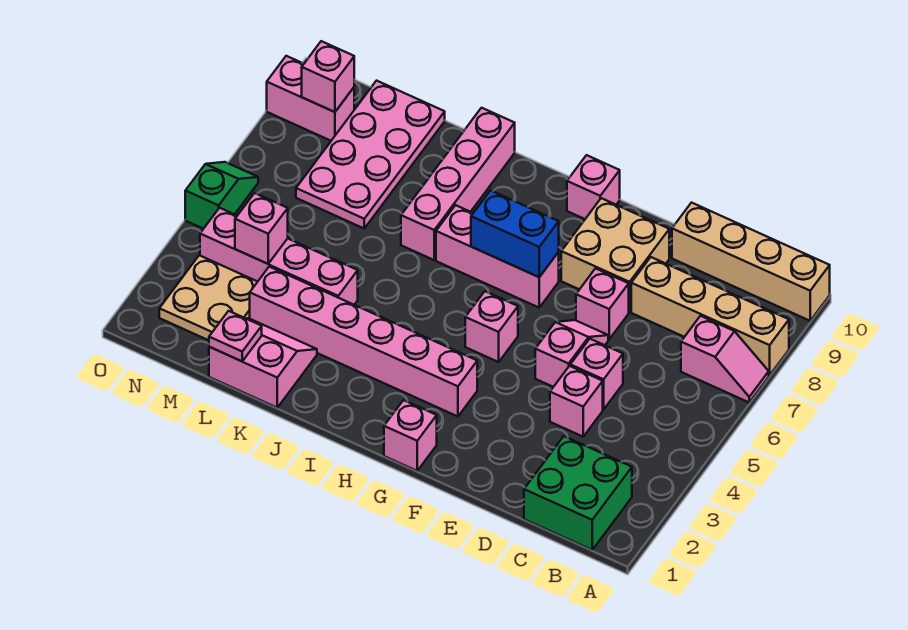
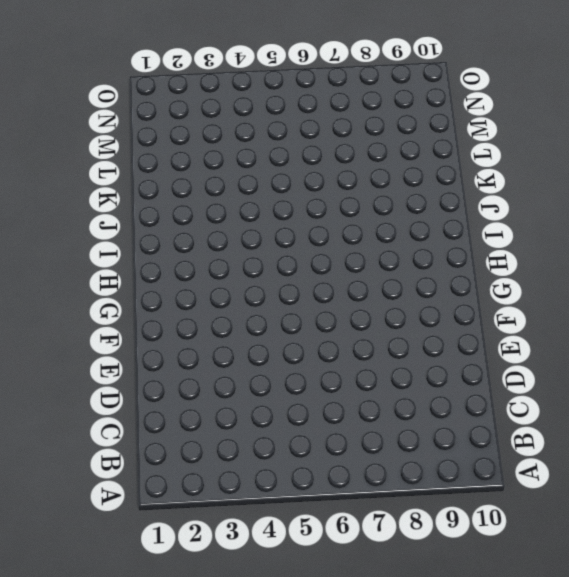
none -> pink 1x2 slope [681,316,769,402]
none -> tan 1x4 brick [631,257,789,375]
none -> tan 1x4 brick [672,203,830,321]

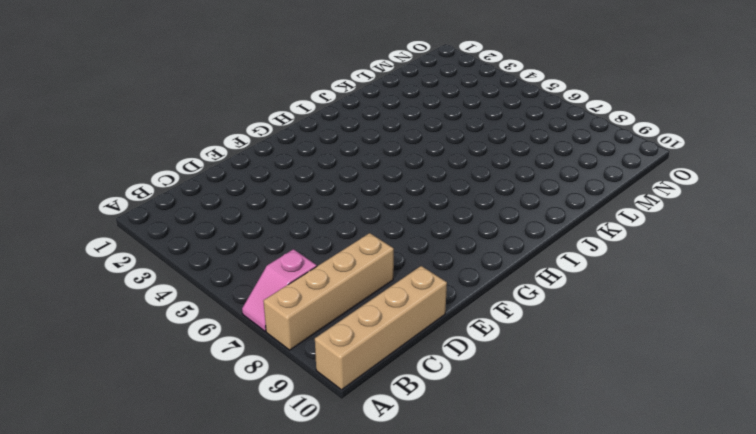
none -> green 2x2 brick [524,436,632,550]
none -> pink 1x1 brick [550,366,603,437]
none -> pink 1x1 brick [570,339,623,409]

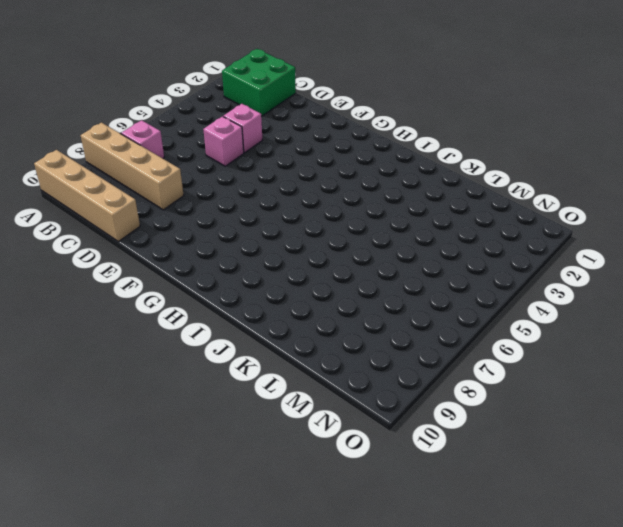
none -> pink 1x2 slope [535,320,608,387]
none -> pink 1x1 brick [576,268,629,339]
none -> tan 2x2 brick [561,198,669,312]

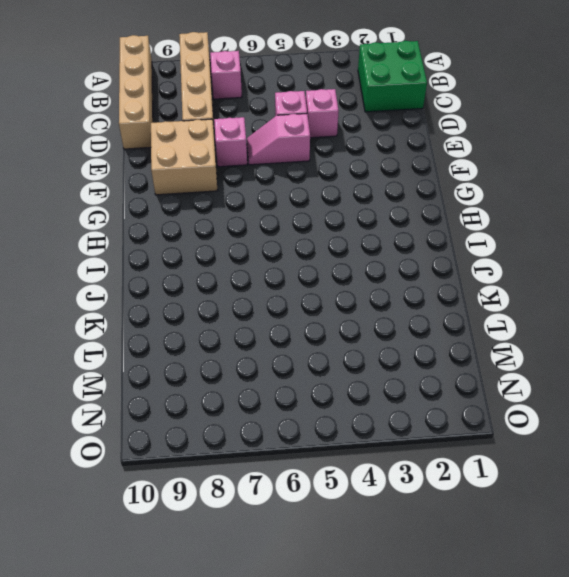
none -> pink 1x1 brick [384,400,437,471]
none -> pink 1x6 brick [250,267,477,416]
none -> pink 1x1 brick [465,291,518,362]

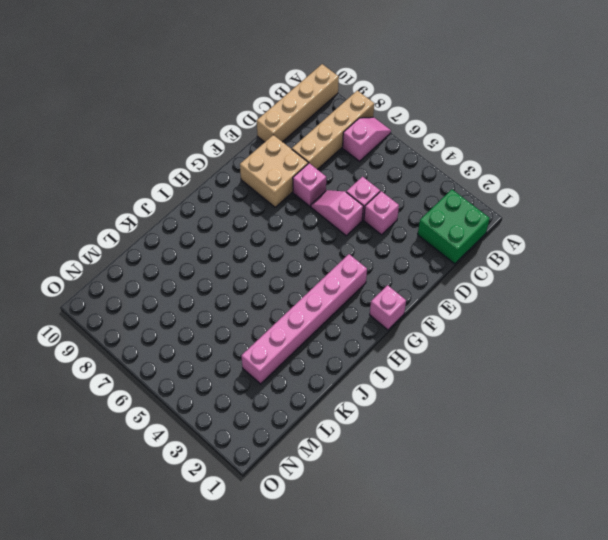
none -> pink 1x1 brick [465,291,518,362]
none -> pink 1x3 brick [436,205,559,307]
none -> pink 1x1 brick [567,155,620,219]

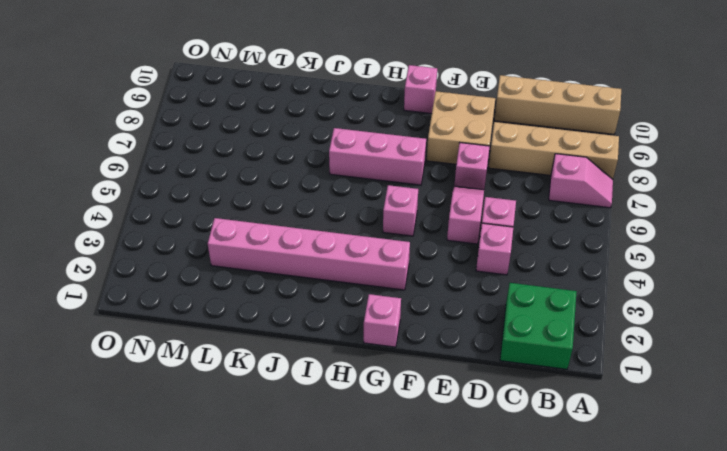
none -> pink 1x4 brick [401,108,515,260]
none -> pink 2x2 slope [209,318,317,407]
none -> pink 1x4 brick [200,208,358,305]

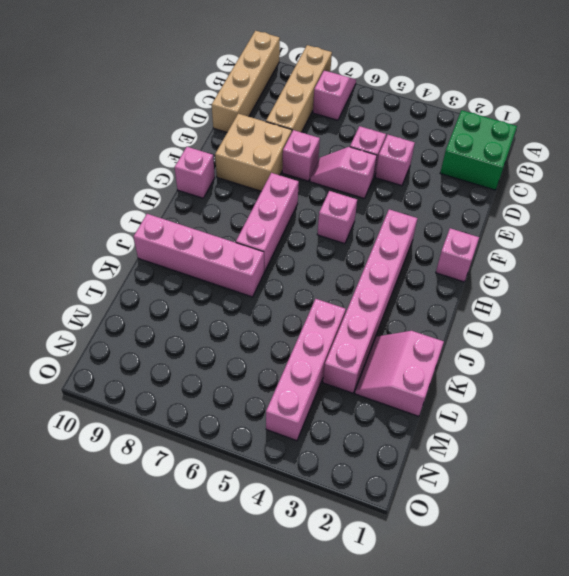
none -> pink 2x4 plate [296,81,445,228]
none -> tan 2x2 plate [159,255,257,340]
none -> pink 1x2 brick [267,56,354,141]

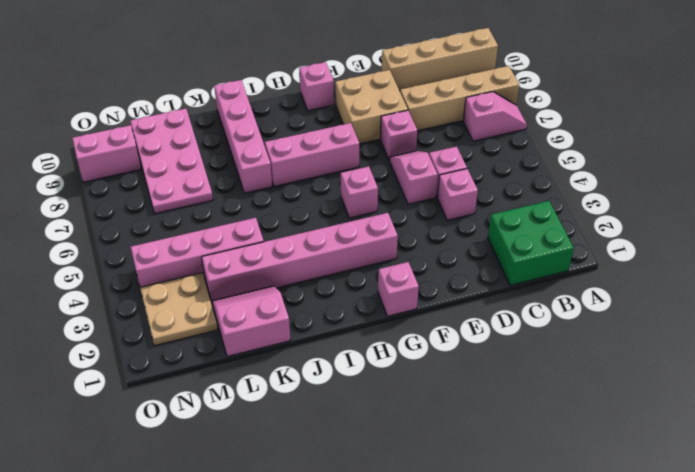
none -> green 1x2 slope [185,162,258,229]
none -> blue 1x2 brick [471,190,559,277]
none -> pink 1x1 plate [209,311,262,361]

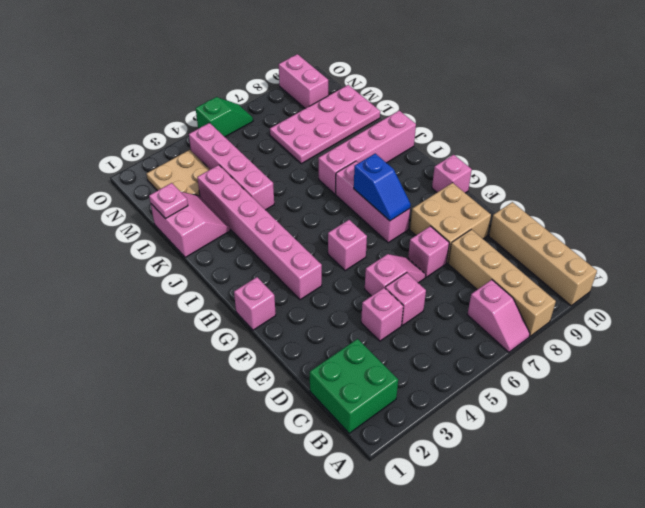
blue 1x2 slope [354,154,411,221] -> blue 1x2 brick [471,190,559,277]
none -> pink 1x1 brick [235,193,288,264]
none -> pink 1x1 brick [302,41,354,112]

